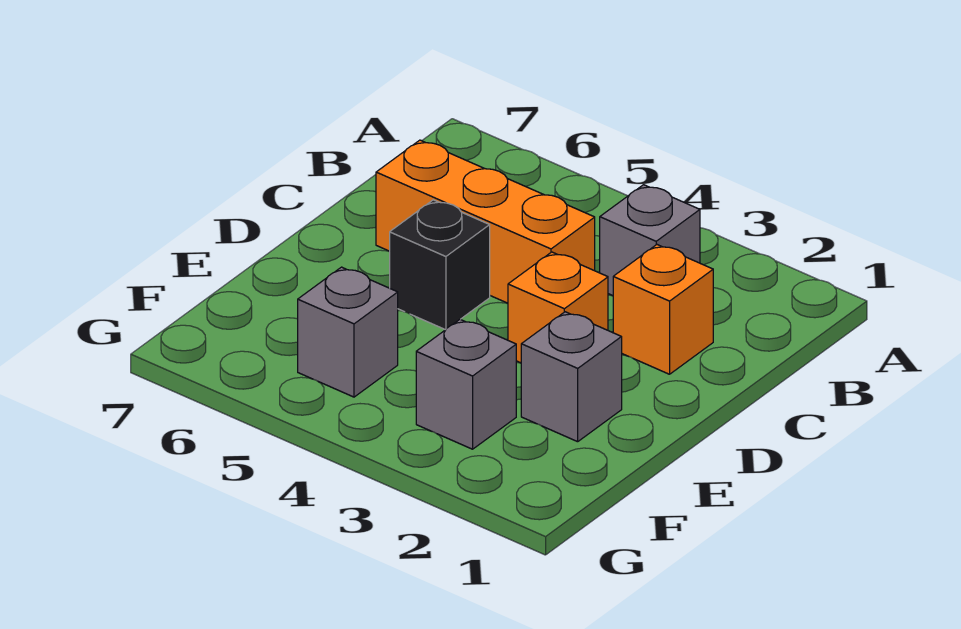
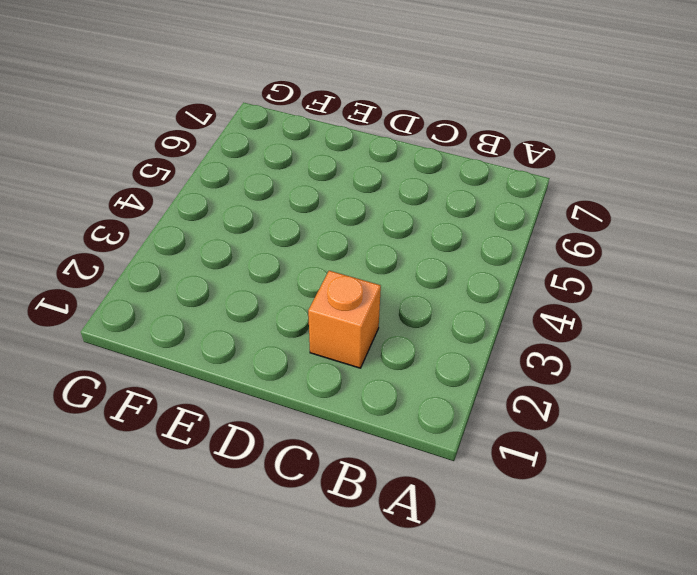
none -> grey 1x1 brick [600,185,700,296]
none -> orange 1x3 brick [376,140,595,303]

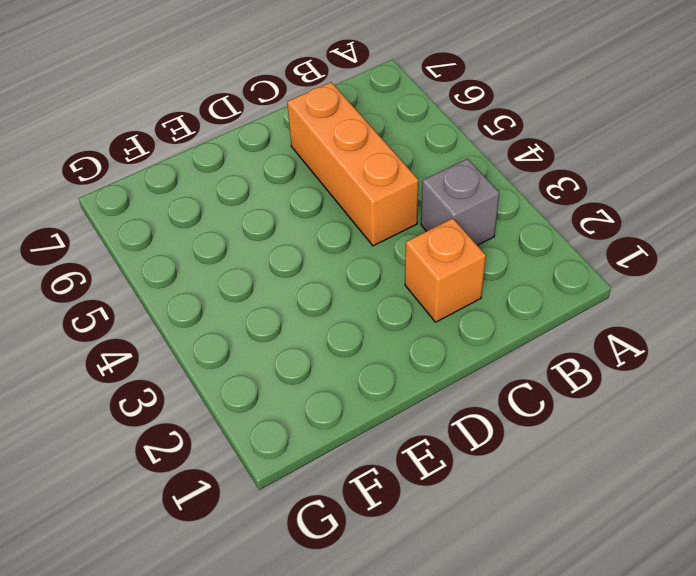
none -> orange 1x1 brick [508,252,608,363]
none -> black 1x1 brick [390,200,490,330]

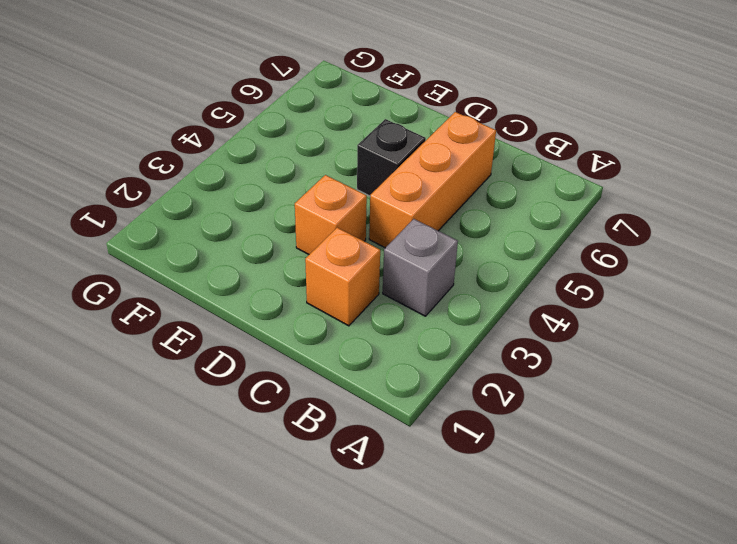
none -> grey 1x1 brick [521,312,622,442]
none -> grey 1x1 brick [416,319,516,449]

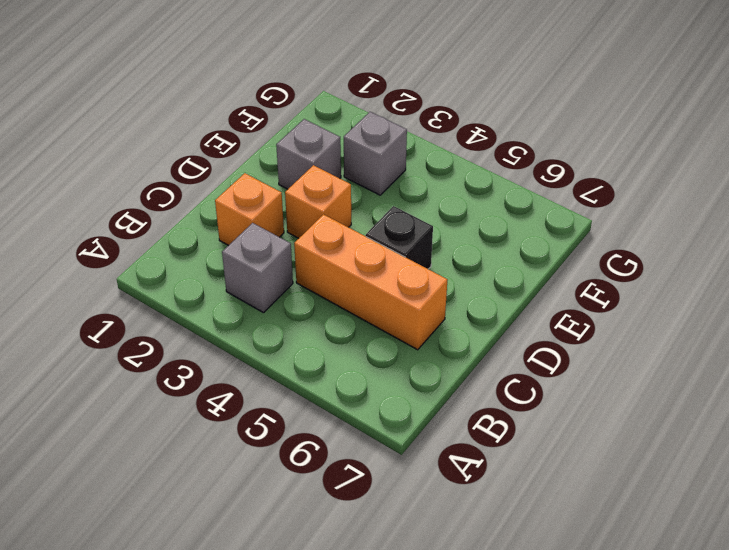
none -> grey 1x1 brick [298,267,398,397]

